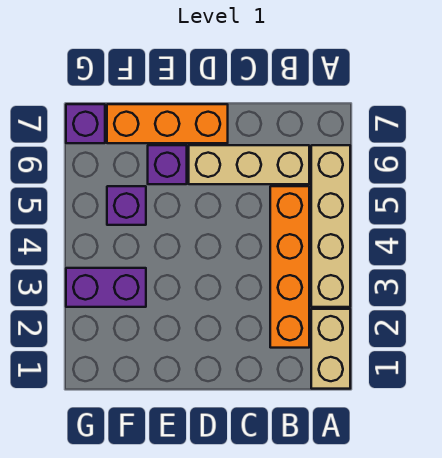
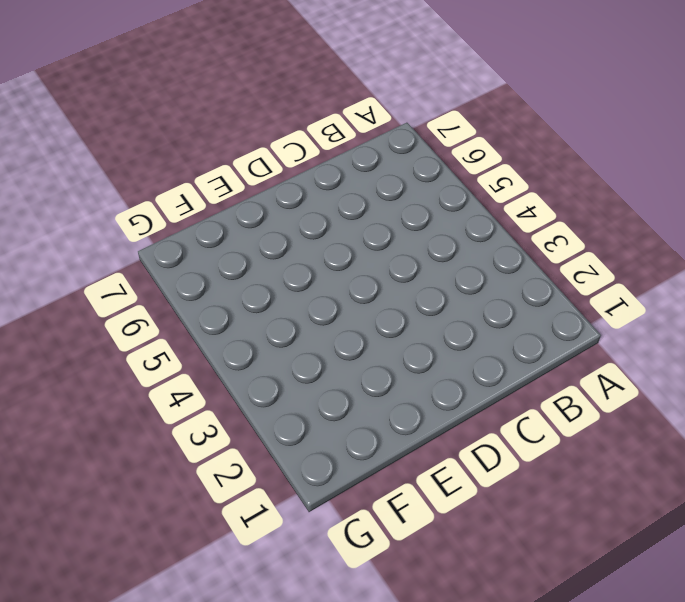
none -> tan 1x2 brick [311,309,350,389]
none -> tan 1x4 brick [311,145,350,307]

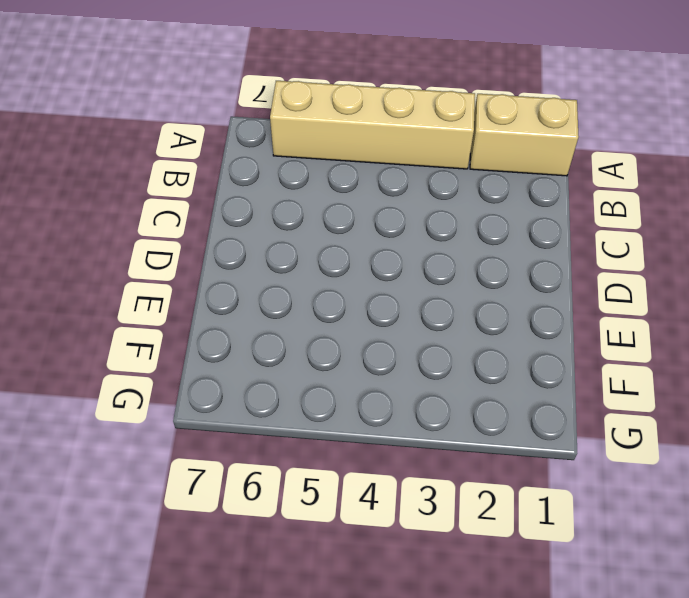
none -> orange 1x4 brick [270,186,309,348]
none -> tan 1x3 brick [189,145,309,184]

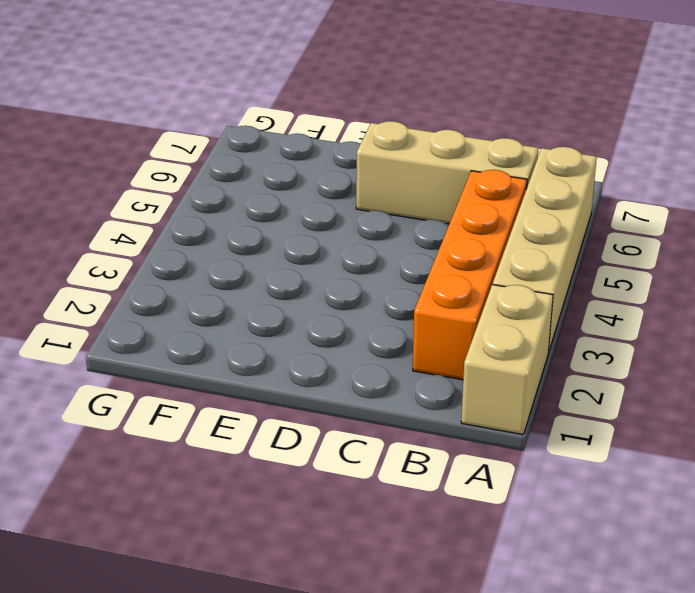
none -> orange 1x3 brick [107,104,228,143]
none -> purple 1x1 brick [148,145,187,184]

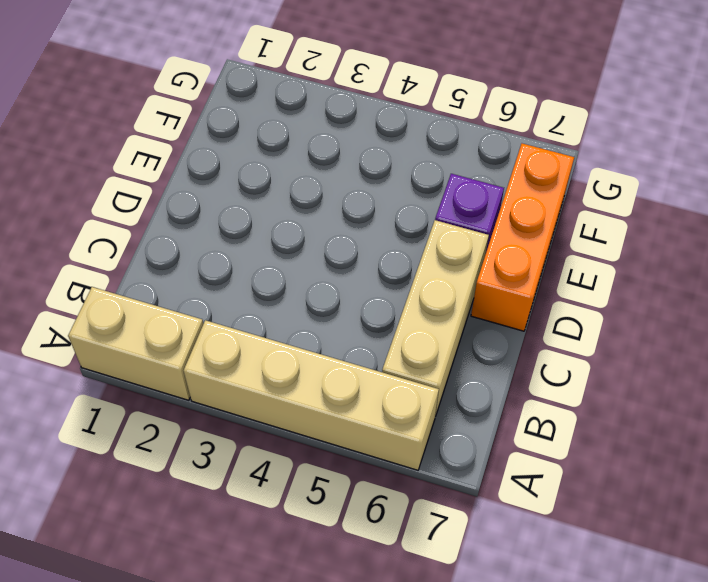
none -> orange 1x4 brick [270,186,309,348]
none -> purple 1x2 brick [66,268,146,307]

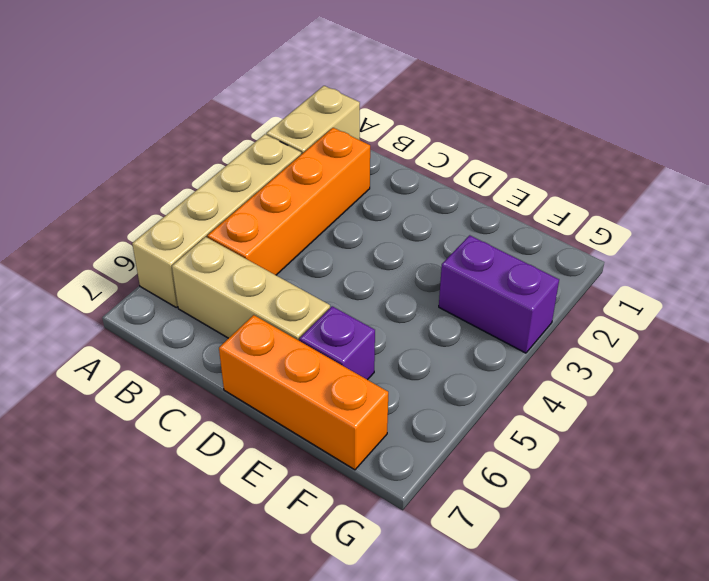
none -> purple 1x1 brick [107,186,146,225]
none -> purple 1x1 brick [66,104,105,143]

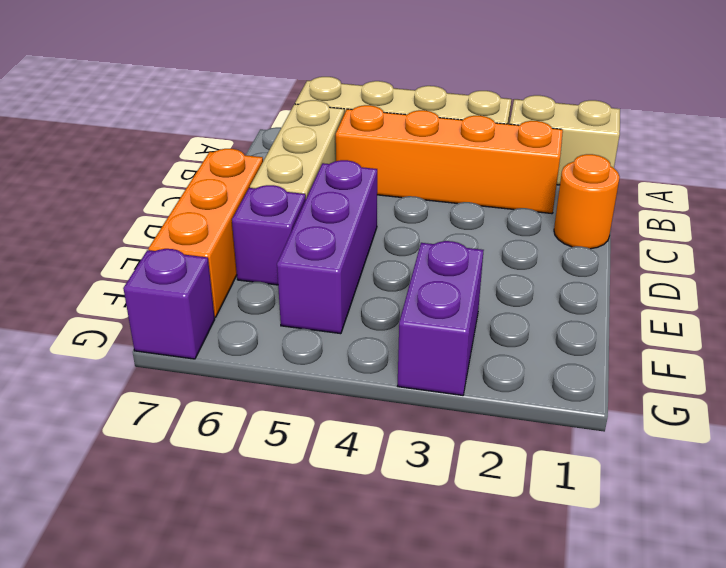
orange 1x1 round brick [554,154,620,249] -> none
purple 1x3 brick [277,160,377,334] -> purple 1x1 brick [107,186,146,225]

